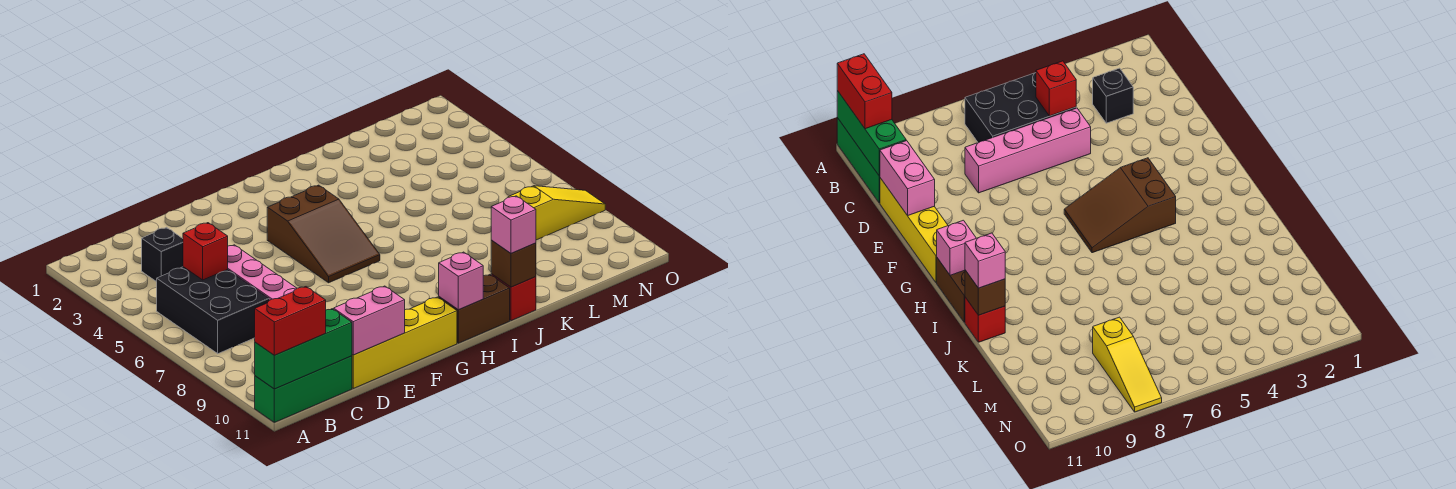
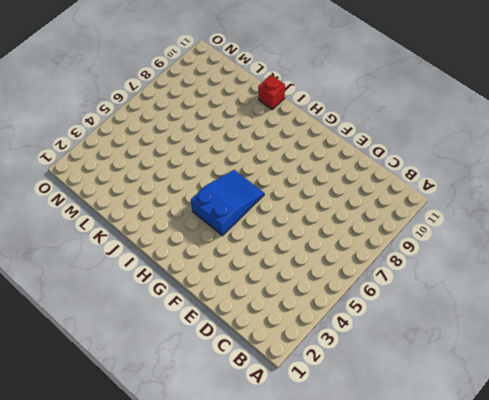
blue 2x3 slope [191,170,264,236] -> brown 2x3 slope [267,185,380,283]
none -> green 1x3 brick [255,356,352,422]
none -> black 2x3 brick [157,267,269,354]
none -> black 1x1 brick [142,227,183,282]

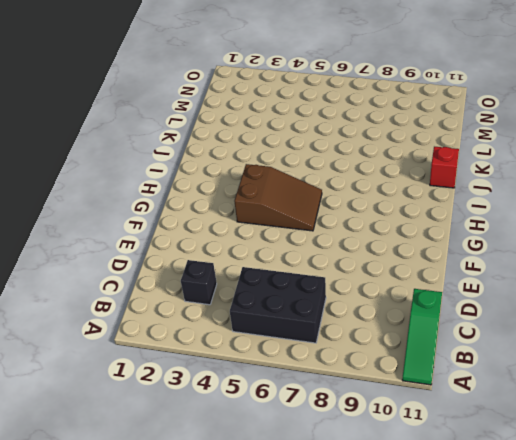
green 1x3 slope [402,289,442,385] -> green 1x3 brick [255,356,352,422]
none -> pink 1x4 brick [227,245,297,301]
none -> yellow 1x4 brick [352,297,457,388]
none -> brown 1x2 brick [439,275,510,343]

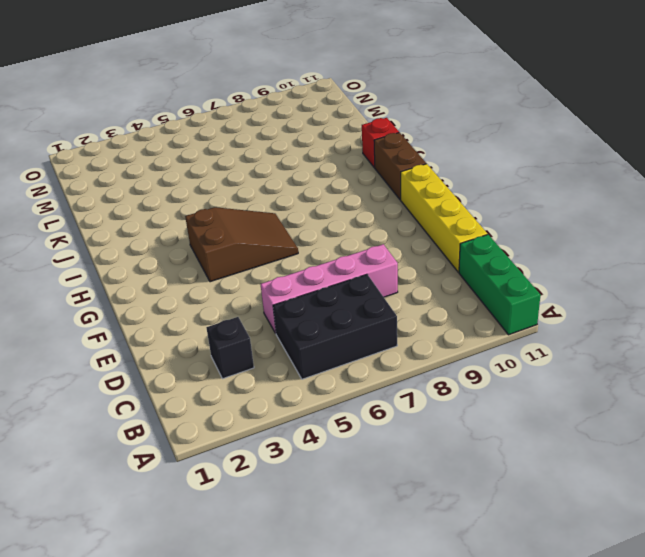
none -> yellow 1x3 slope [509,186,605,240]
none -> green 1x3 brick [255,309,352,389]
none -> red 1x1 brick [183,223,228,280]

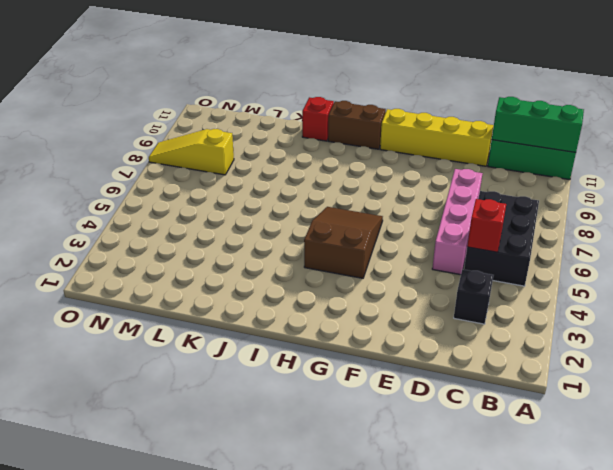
none -> pink 1x2 brick [334,286,405,355]
none -> pink 1x1 brick [439,252,483,310]
none -> brown 1x1 brick [491,240,536,287]

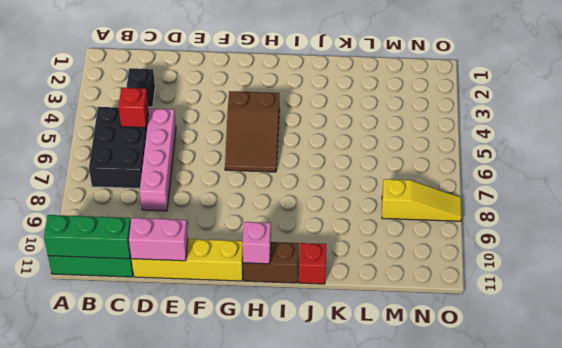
none -> brown 1x1 brick [491,240,536,287]
none -> red 1x2 brick [255,287,326,355]
none -> pink 1x1 brick [491,196,536,253]

